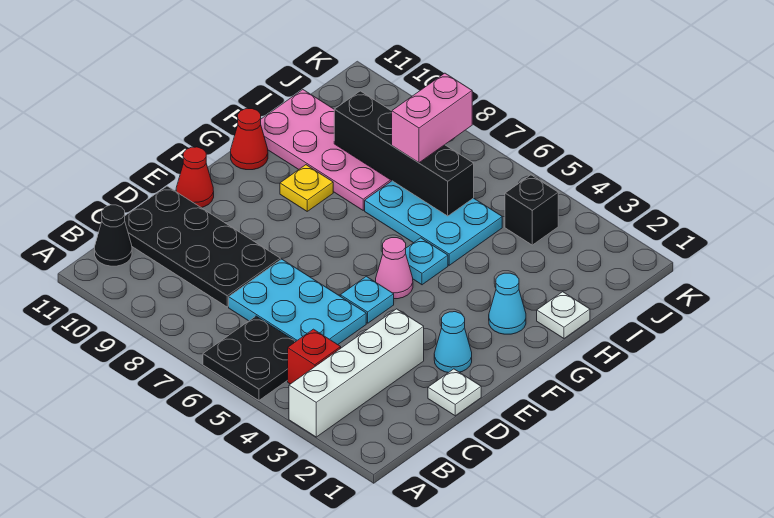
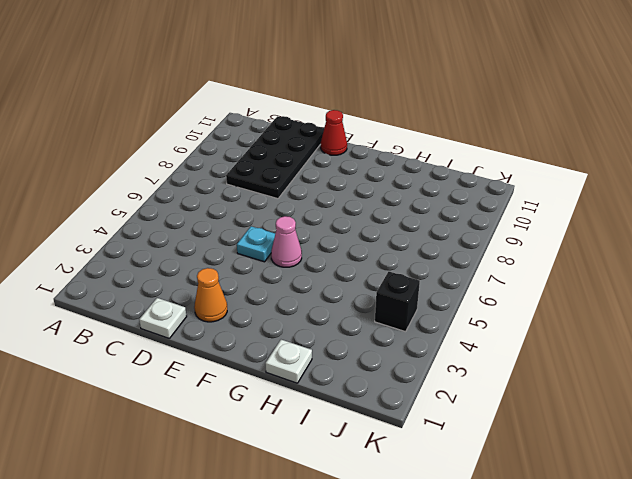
orange 1x1 cone [194,268,227,322] -> cyan 1x1 cone [434,312,472,373]
none -> white 1x4 brick [289,309,424,437]
none -> black 2x2 plate [203,316,296,400]
none -> red 1x1 brick [288,329,341,384]

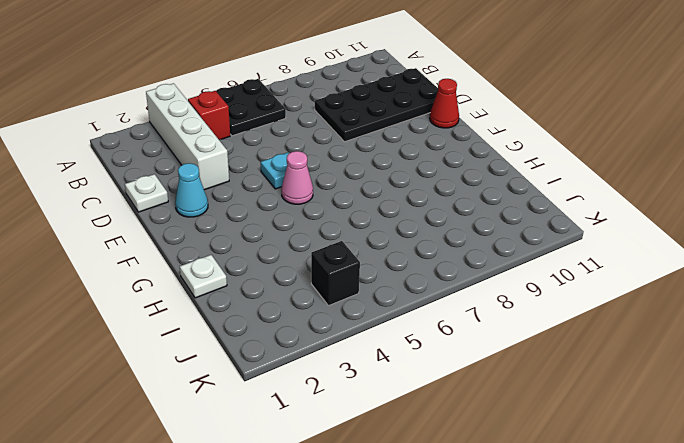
none -> black 1x1 cone [95,205,132,266]
none -> cyan 2x3 plate [229,259,366,345]
none -> cyan 1x1 cone [489,273,526,334]

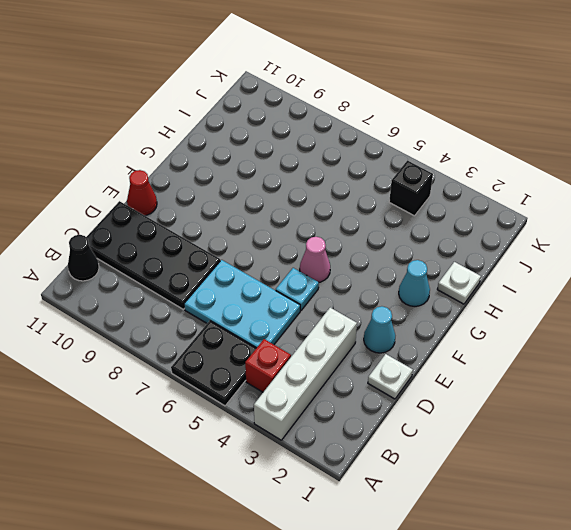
none -> cyan 1x1 plate [406,238,448,285]
none -> yellow 1x1 plate [280,165,333,211]
none -> red 1x1 cone [231,109,268,170]

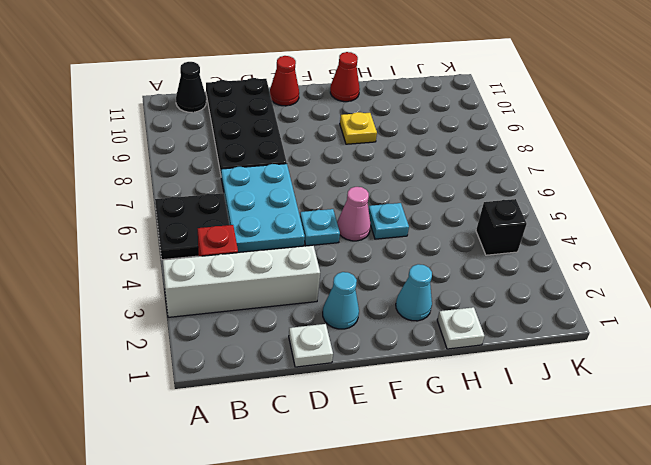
none -> cyan 2x3 plate [365,181,502,265]
none -> pink 2x4 plate [261,90,392,210]
none -> black 1x4 brick [334,91,474,216]

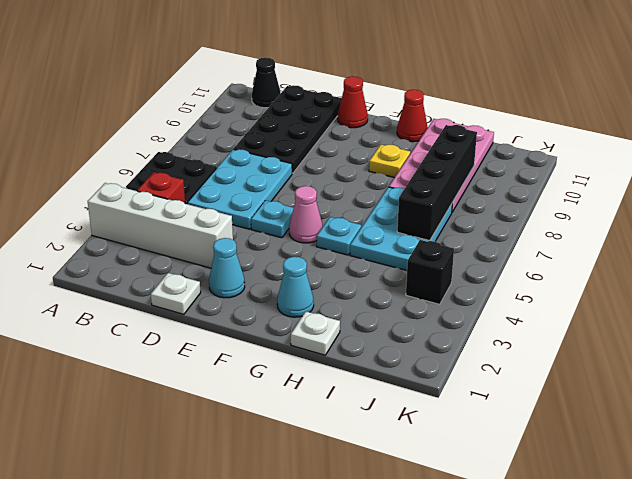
none -> pink 1x2 brick [392,73,472,163]

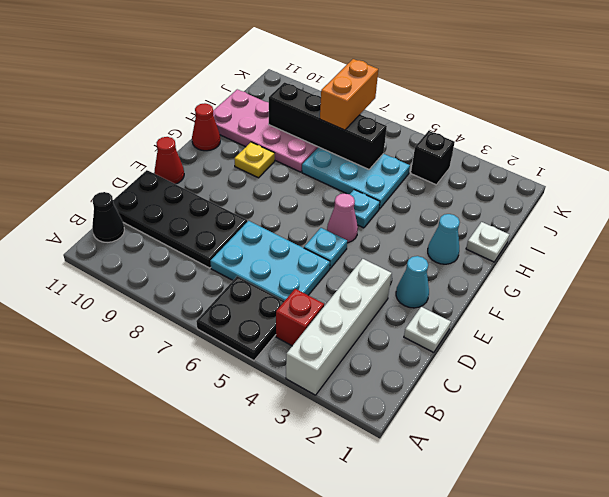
orange 1x2 brick [320,59,378,130] -> pink 1x2 brick [392,73,472,163]

